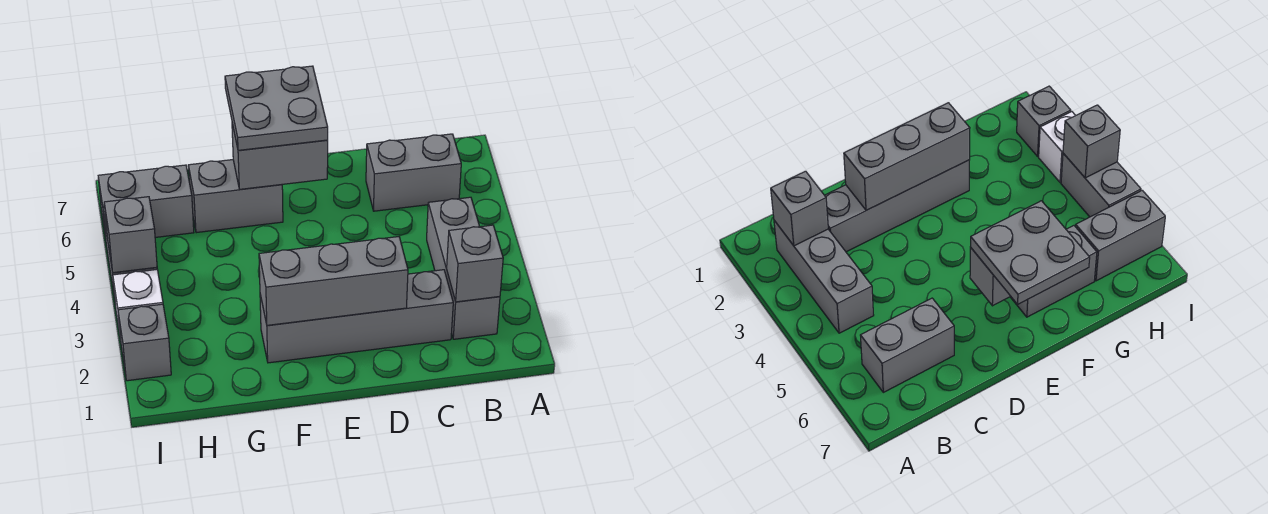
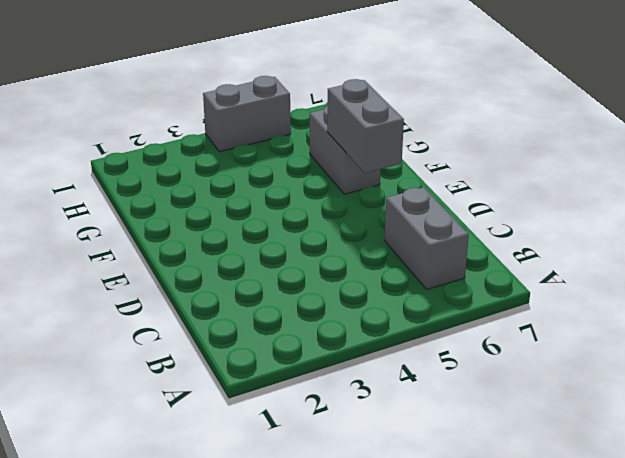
none -> grey 1x3 brick [427,197,500,339]
none -> grey 1x4 brick [260,270,453,363]
none -> grey 1x2 brick [98,165,194,239]

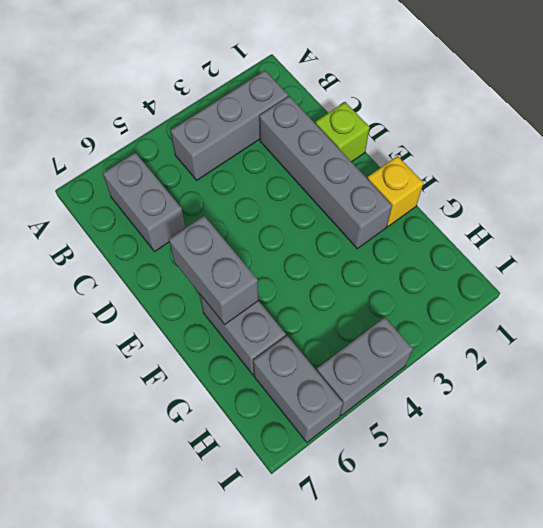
lime 1x1 brick [316,102,370,162] -> none
yellow 1x1 brick [367,156,424,226] -> none
none -> grey 1x1 brick [118,304,171,381]
none -> white 1x1 brick [113,269,163,341]
none -> grey 1x1 brick [447,225,503,302]

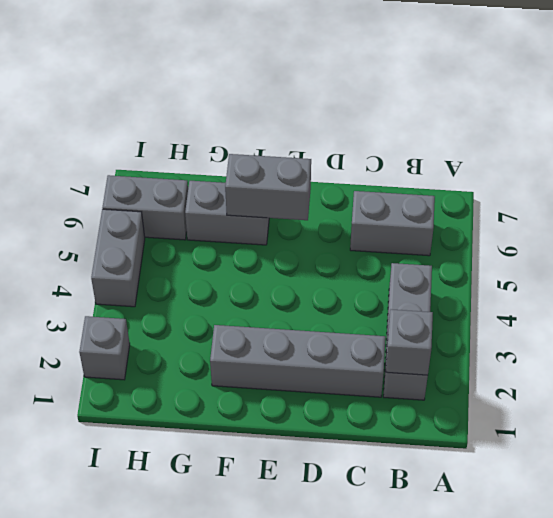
none -> white 1x1 brick [113,269,163,341]
none -> grey 1x3 brick [259,237,408,325]
none -> grey 1x1 brick [104,197,157,273]

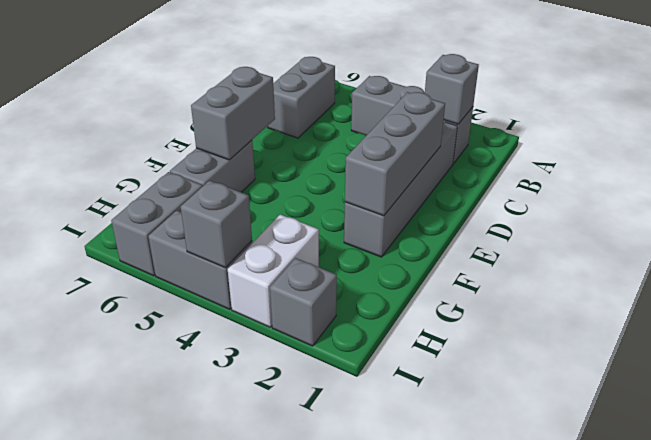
white 1x2 brick [228,214,319,327] -> white 1x1 brick [113,269,163,341]
none -> grey 2x2 plate [225,66,328,150]

